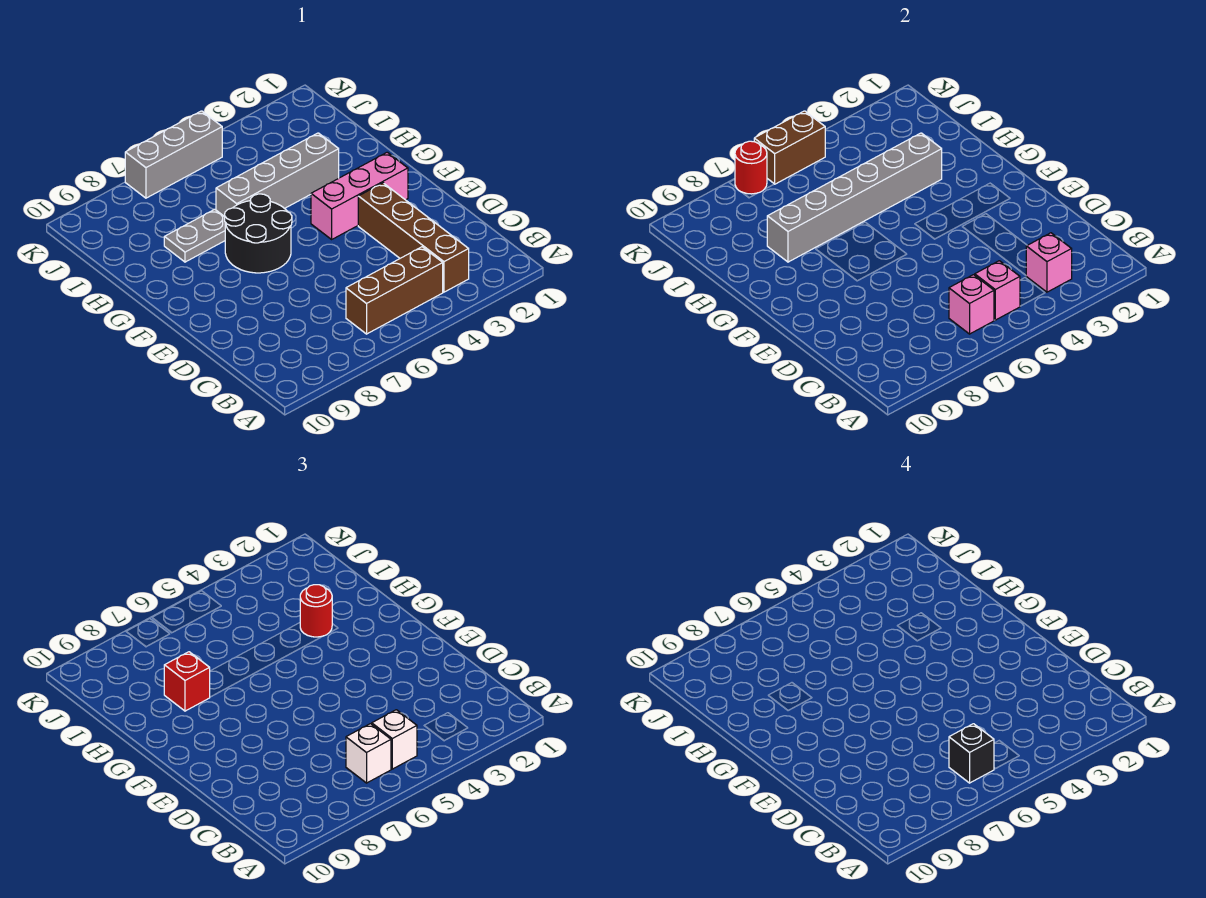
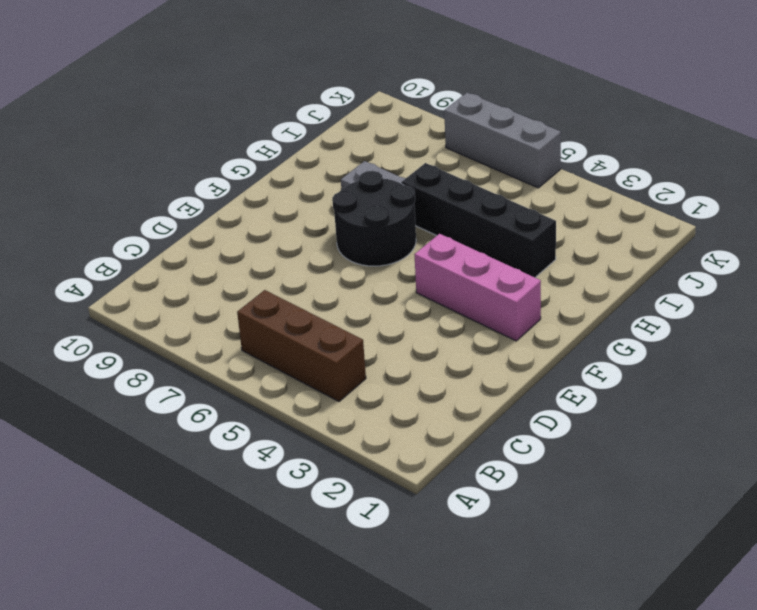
black 1x4 brick [401,163,556,277] -> grey 1x4 brick [216,133,339,217]
none -> brown 1x4 brick [358,183,469,292]
none -> pink 1x1 brick [1026,233,1072,292]
none -> pink 1x1 brick [975,261,1020,320]

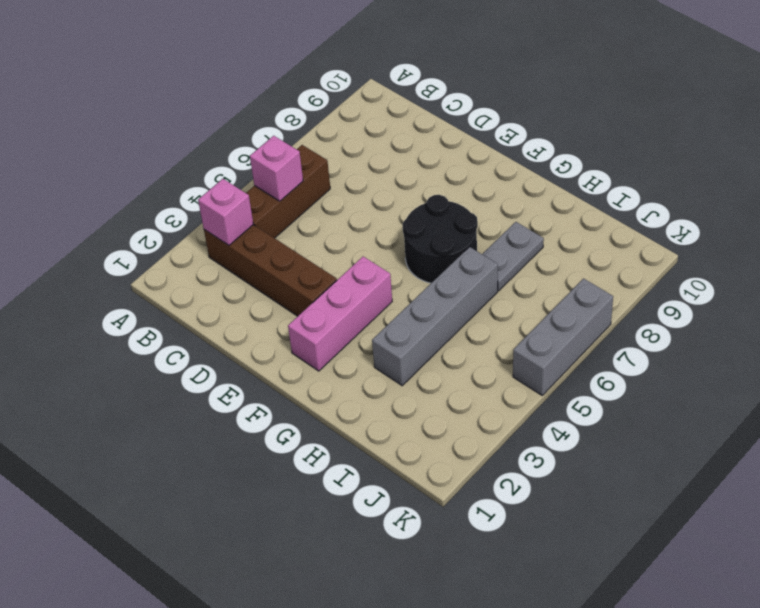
none -> pink 1x1 brick [949,275,994,334]
none -> grey 1x6 brick [767,133,942,262]
none -> brown 1x2 brick [754,111,825,184]

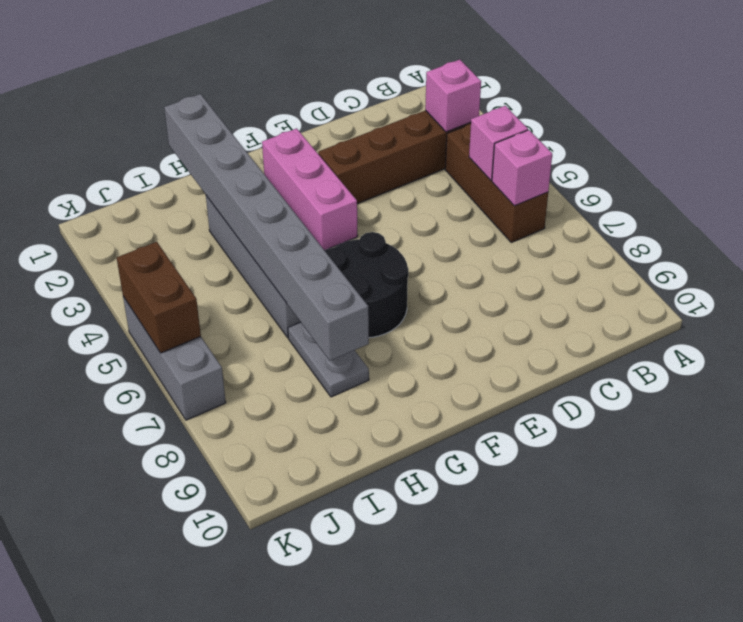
grey 1x8 brick [164,94,369,361] -> grey 1x6 brick [767,133,942,262]
none -> red 1x1 round brick [735,141,767,194]
none -> white 1x1 brick [372,710,417,769]
none -> white 1x1 brick [346,724,391,783]

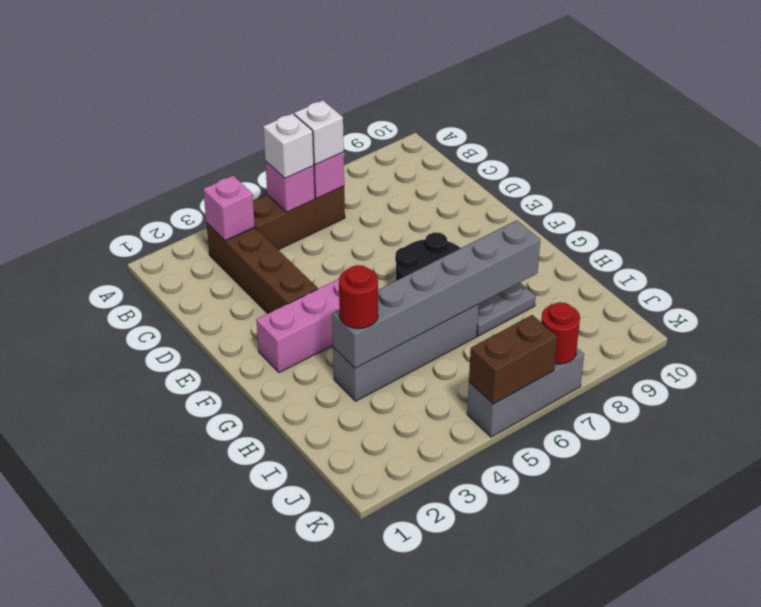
none -> red 1x1 brick [164,652,210,711]
none -> black 1x1 brick [949,724,994,783]

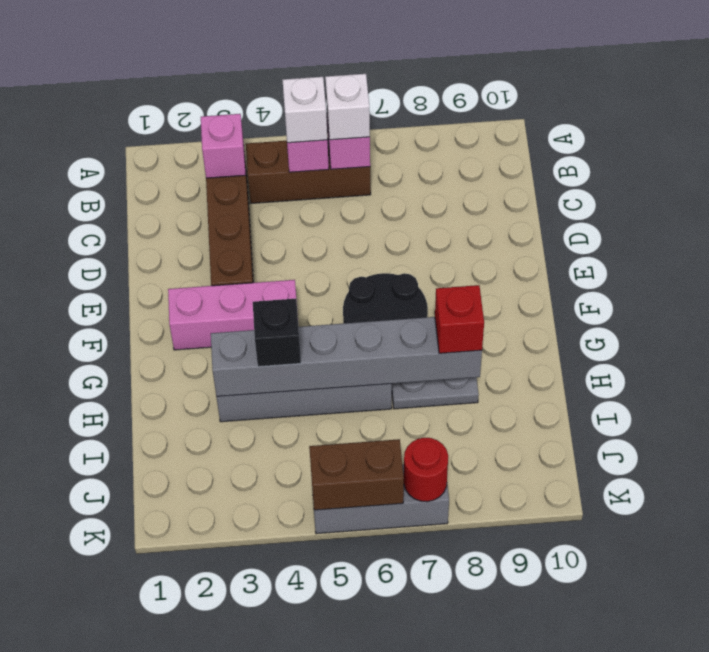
black 1x1 brick [253,299,301,367] -> black 1x1 brick moved to [949,724,994,783]
none -> red 1x1 round brick [300,585,332,637]

